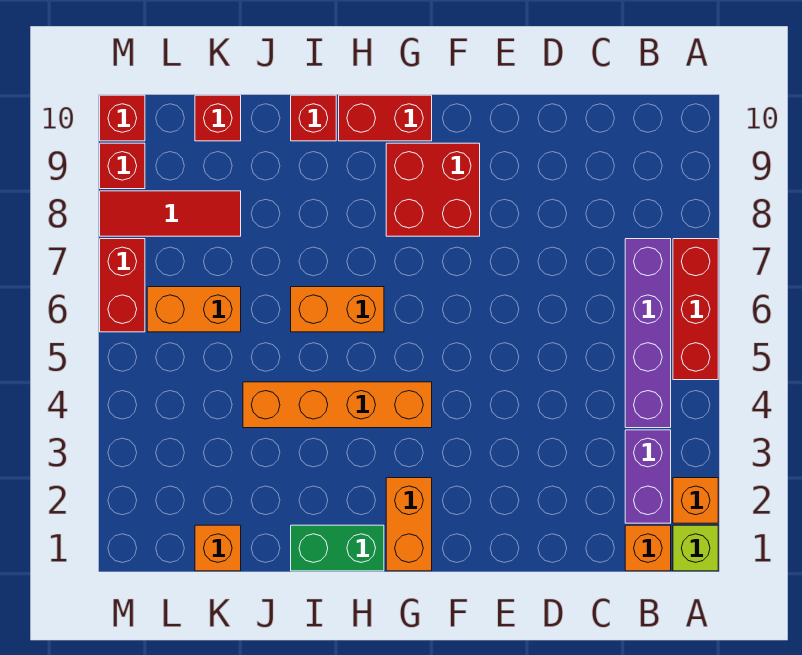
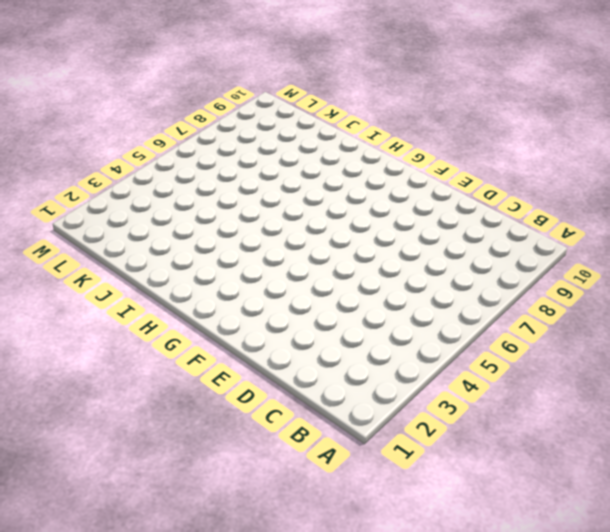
none -> lime 1x1 brick [673,525,718,571]
none -> orange 1x1 brick [673,478,718,523]
none -> red 1x3 brick [673,239,718,380]

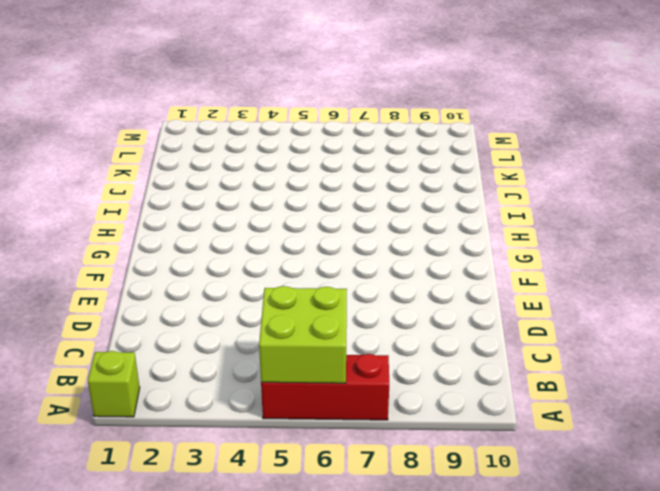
lime 2x2 brick [259,286,347,383] -> none
none -> orange 1x1 brick [673,478,718,523]
none -> orange 1x1 brick [625,525,671,571]
none -> purple 1x2 brick [625,430,671,523]

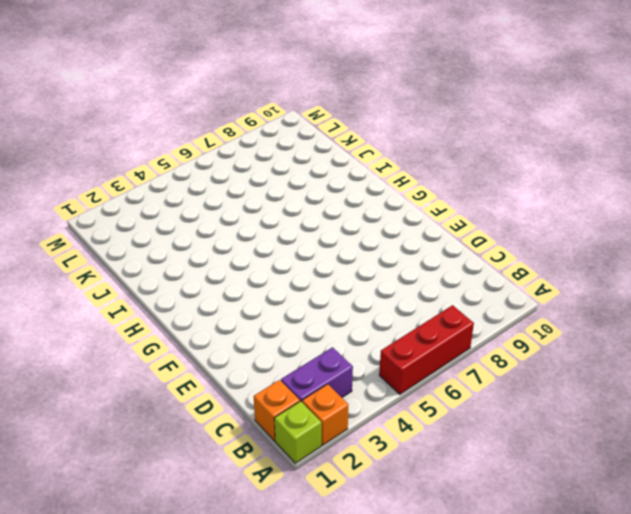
none -> purple 1x4 brick [625,239,671,428]
none -> red 2x2 brick [386,143,480,236]
none -> orange 1x2 brick [386,478,432,571]

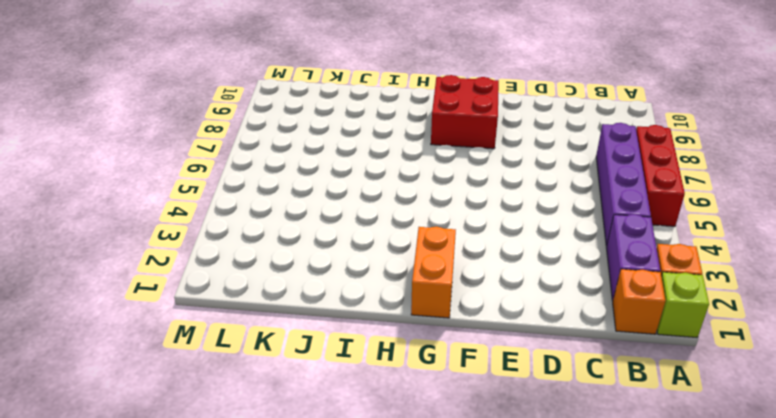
none -> orange 1x4 brick [243,382,432,428]
none -> red 1x2 brick [339,95,432,141]
none -> green 1x2 brick [291,525,384,571]

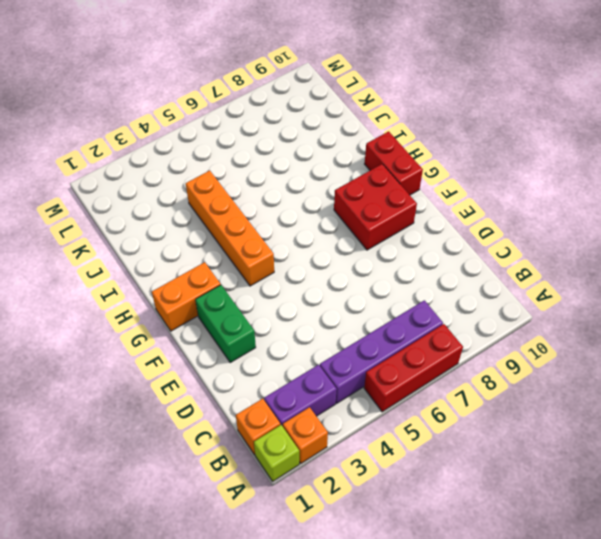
green 1x2 brick [195,285,256,363] -> green 1x2 brick moved to [291,525,384,571]
none -> orange 1x2 brick [291,287,384,332]
none -> red 1x1 brick [291,95,336,141]
none -> orange 1x1 brick [195,525,241,571]

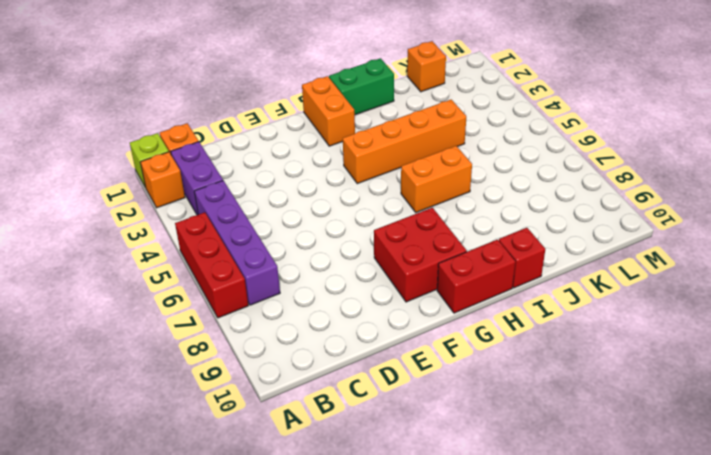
none -> orange 1x2 brick [147,287,241,332]
none -> red 1x3 tile [100,191,241,236]
none -> red 1x1 brick [195,95,241,141]

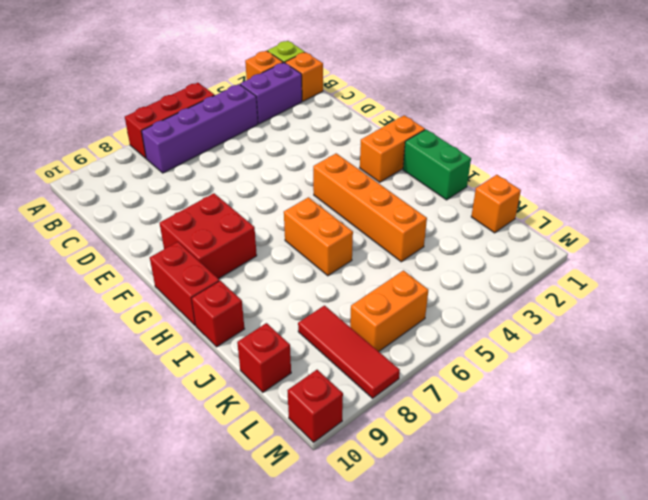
orange 1x2 brick [350,271,428,351] -> orange 1x2 brick turned to [147,287,241,332]
none -> red 1x2 brick [100,239,145,332]
none -> red 1x1 brick [100,143,145,189]

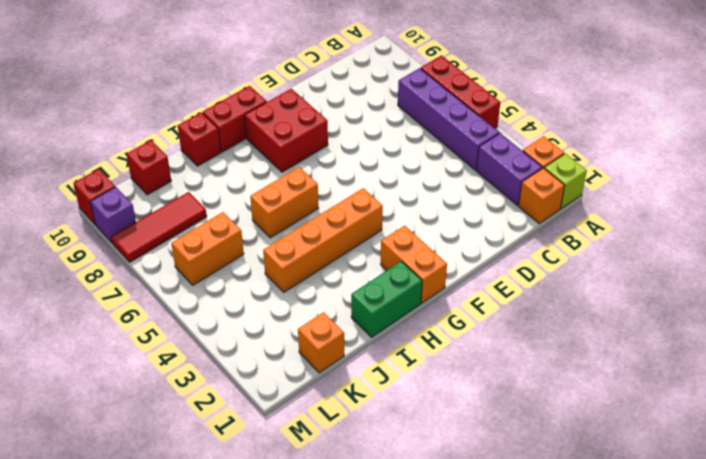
purple 1x1 brick [90,187,136,243] -> red 1x1 brick [100,143,145,189]
none -> red 1x2 brick [100,239,145,332]

